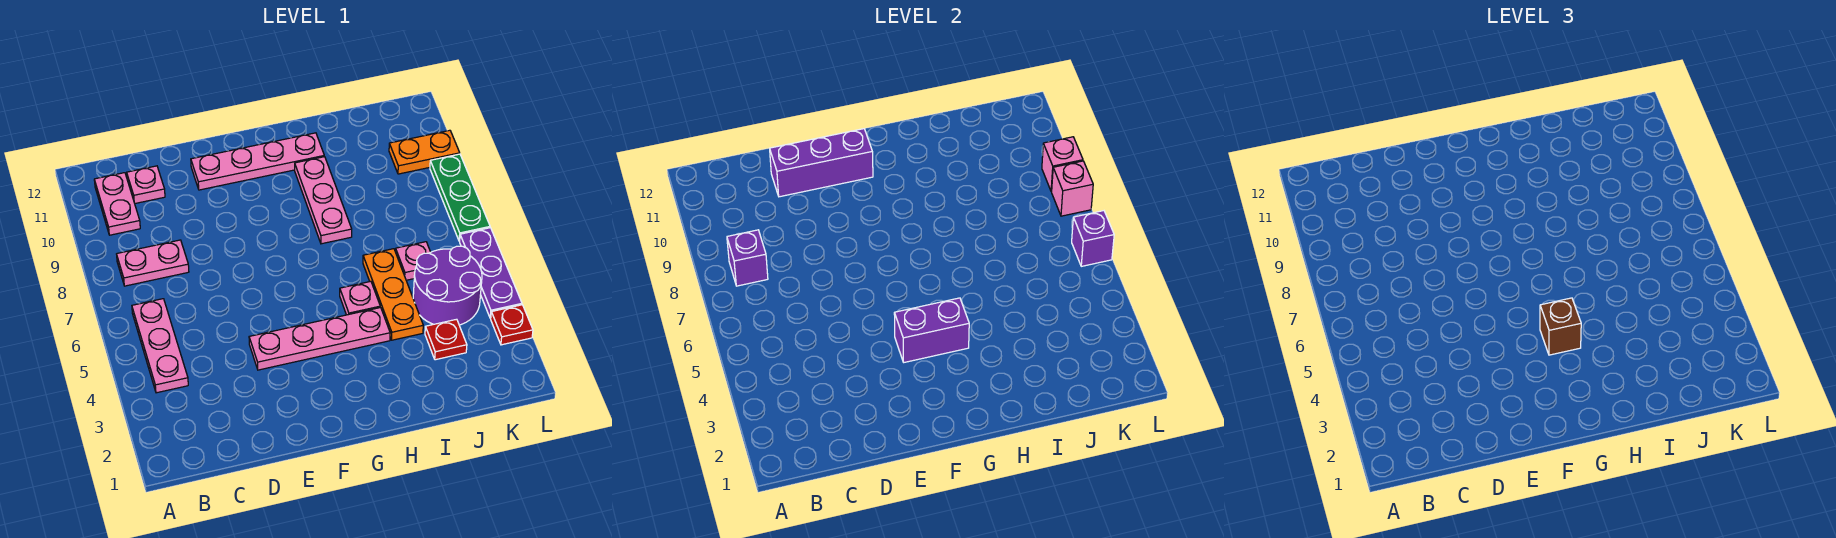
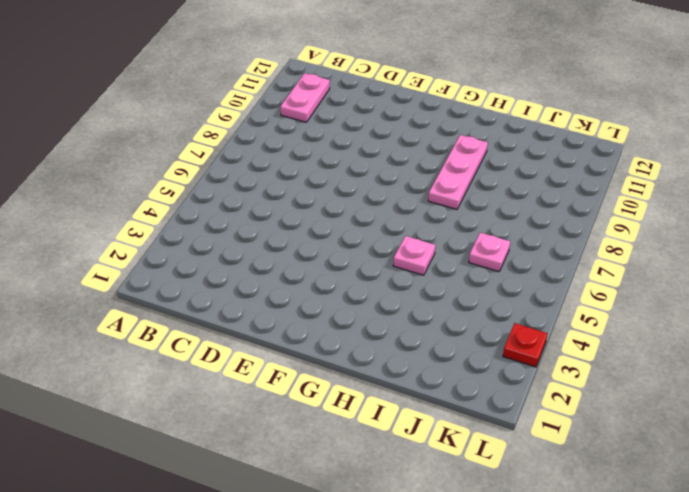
none -> pink 1x3 plate [132,299,188,393]
none -> pink 1x2 plate [117,240,189,286]
none -> pink 1x1 plate [127,166,165,203]

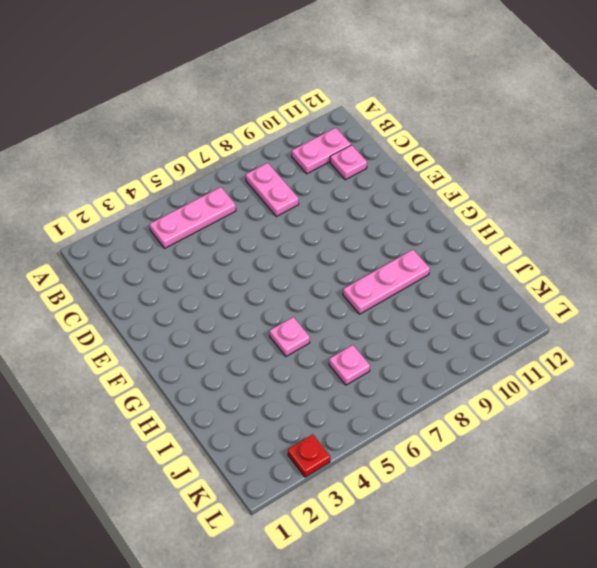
none -> pink 1x4 plate [249,308,390,370]
none -> pink 1x4 plate [191,133,324,190]
none -> orange 1x3 plate [363,249,423,340]

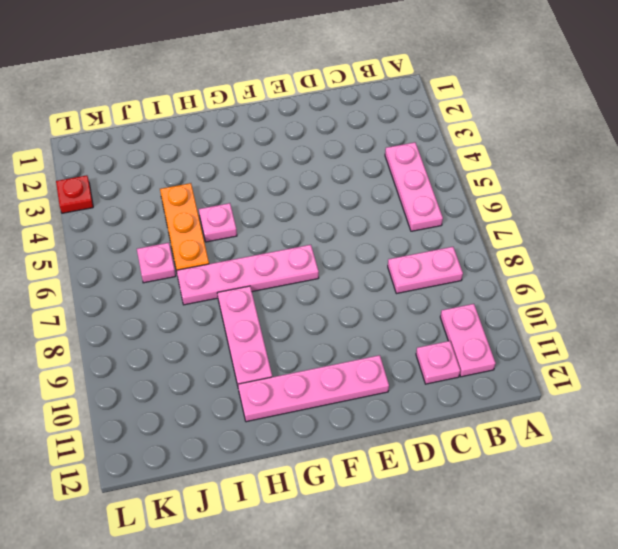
pink 1x4 plate [177,245,319,305] -> pink 1x4 plate moved to [249,308,390,370]
none -> red 1x1 plate [425,319,467,360]
none -> purple 2x2 round brick [413,246,482,325]
none -> orange 1x2 plate [389,130,460,174]

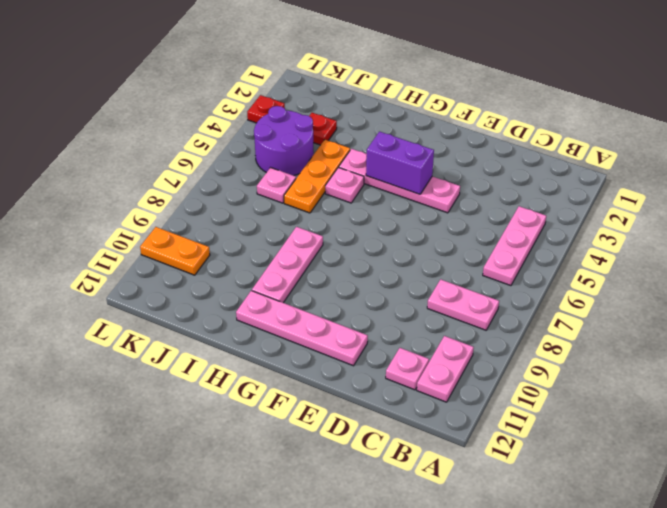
none -> purple 1x3 plate [460,228,522,318]
none -> green 1x3 plate [430,154,490,241]
none -> purple 1x1 brick [727,230,768,286]

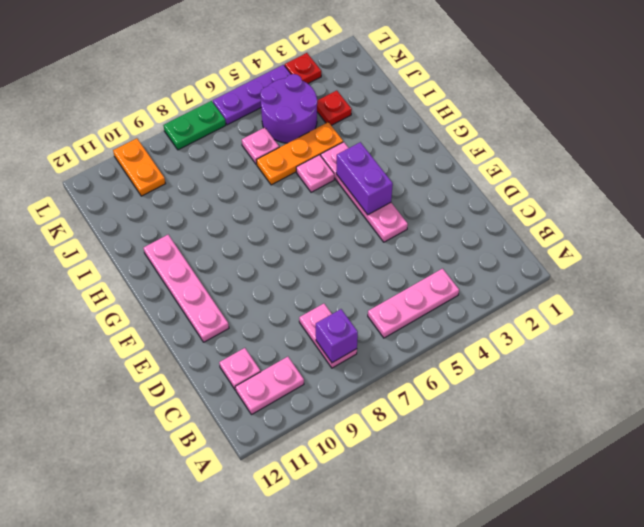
green 1x2 plate [164,101,226,150] -> green 1x3 plate [430,154,490,241]
none -> pink 1x3 plate [295,157,352,244]
none -> purple 1x3 brick [770,129,873,197]
none -> purple 1x1 brick [1072,211,1114,266]

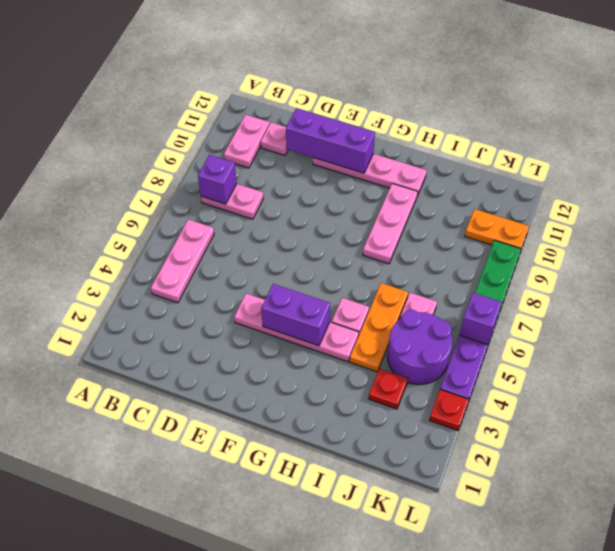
none -> pink 1x1 brick [1052,161,1093,216]
none -> pink 1x1 brick [1042,137,1083,192]
none -> brown 1x1 brick [1540,298,1581,355]

